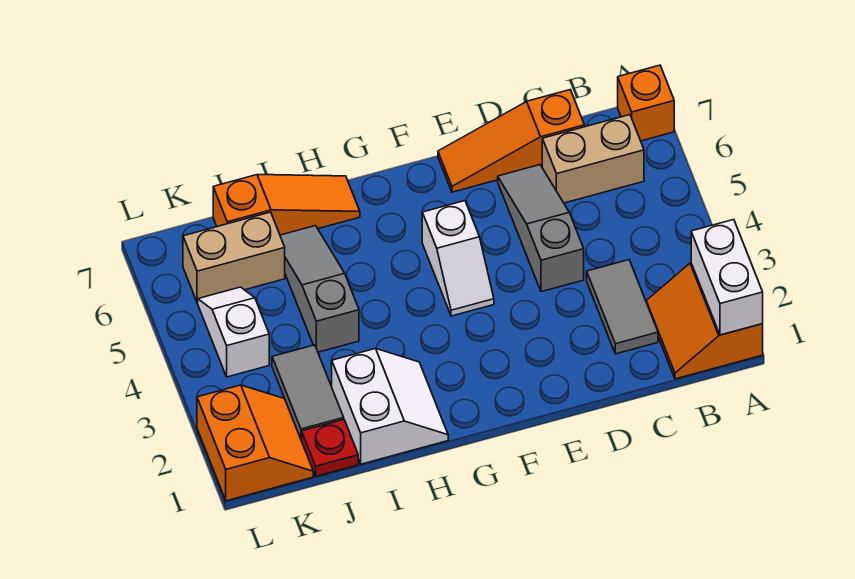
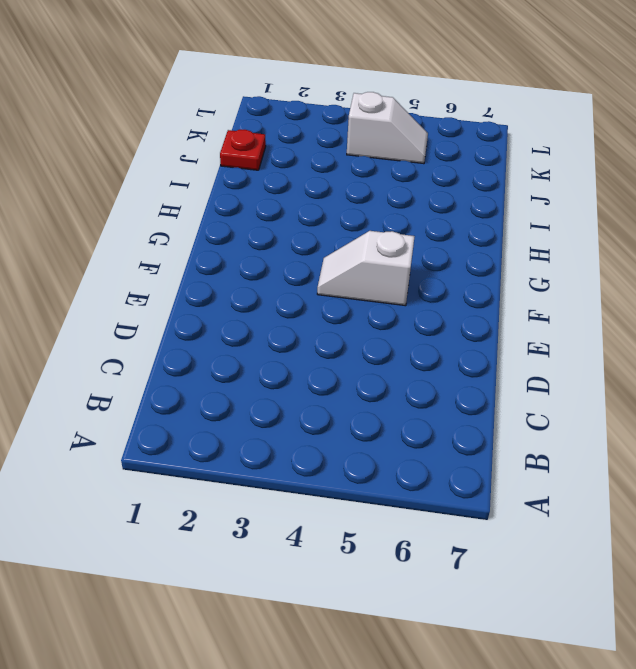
none -> orange 2x2 slope [646,263,763,379]
none -> orange 1x1 brick [618,65,674,141]
none -> tan 1x2 brick [542,115,644,203]

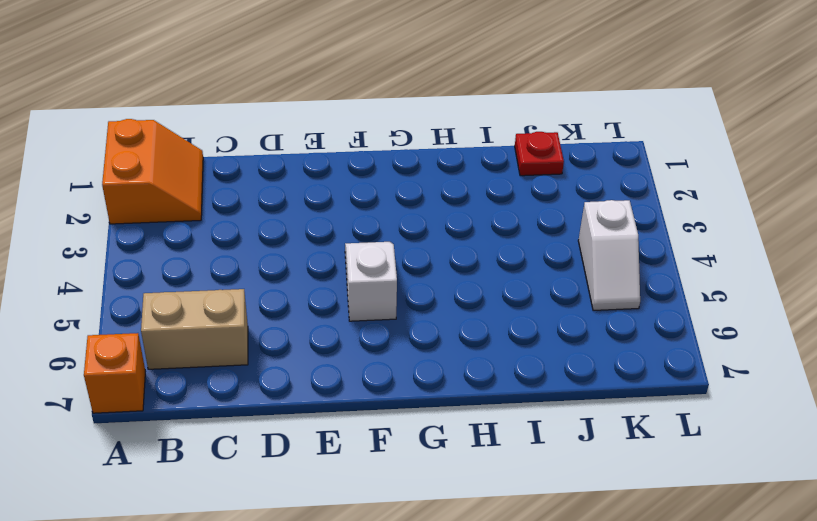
none -> grey 1x2 tile [587,260,658,354]
none -> orange 1x3 slope [438,90,585,192]
none -> grey 1x3 slope [498,165,584,292]

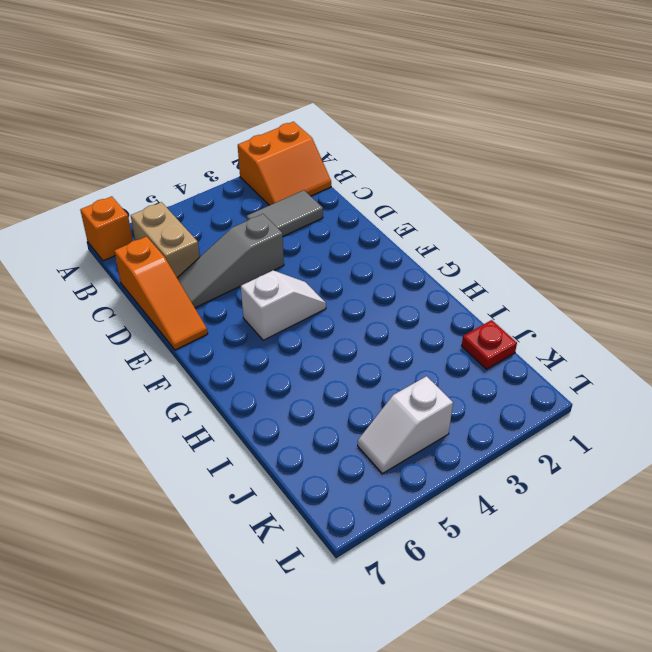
none -> white 2x2 slope [332,349,448,464]
none -> orange 1x3 slope [213,175,360,235]
none -> grey 1x3 slope [280,226,359,352]

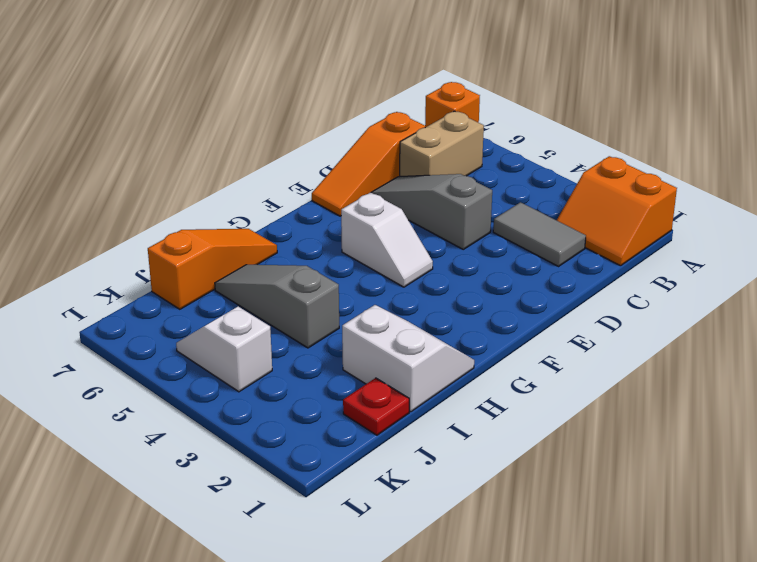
none -> grey 1x2 tile [272,345,344,439]
none -> tan 1x2 brick [183,212,285,303]
none -> orange 2x2 slope [197,385,313,501]

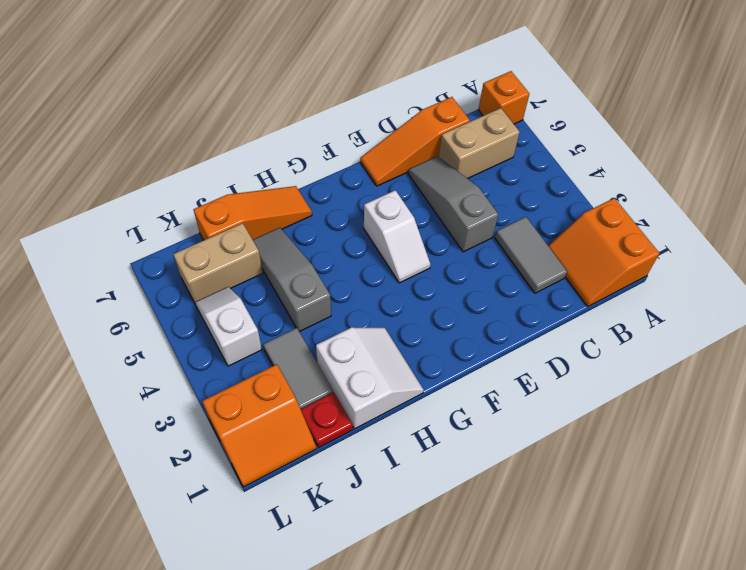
orange 2x2 slope [202,364,317,487] -> orange 2x2 slope turned to [197,385,313,501]
none -> white 1x2 brick [691,220,763,335]

